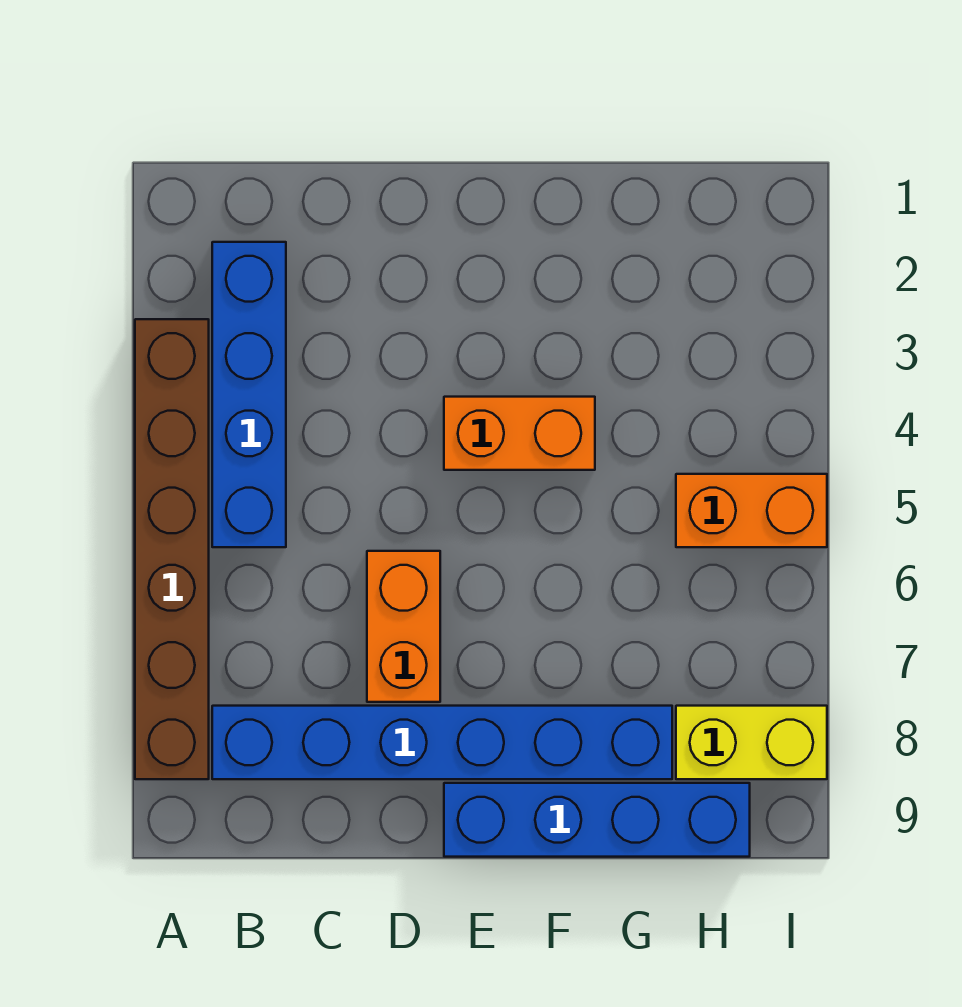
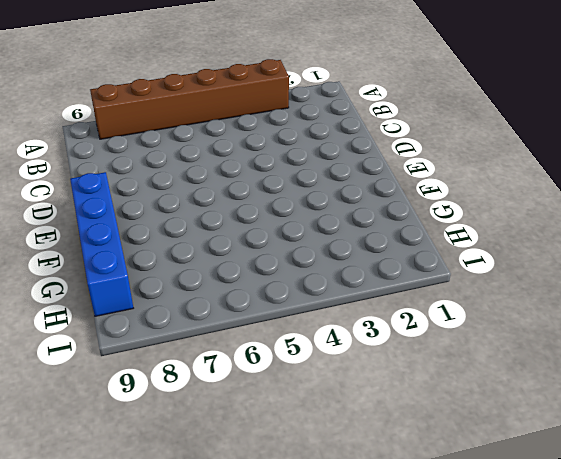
none -> blue 1x4 brick [212,242,286,547]
none -> blue 1x6 brick [212,706,672,779]

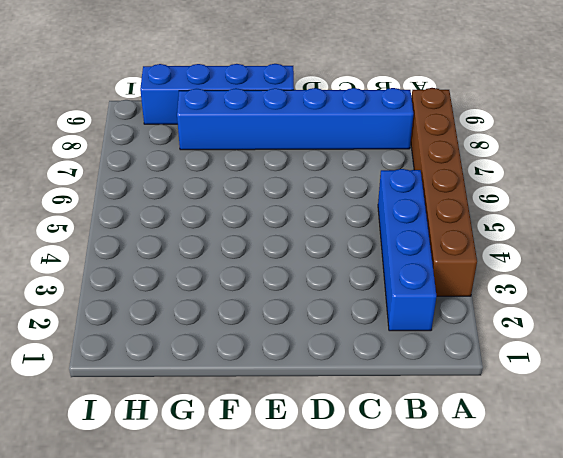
none -> orange 1x2 brick [367,551,440,702]
none -> orange 1x2 brick [444,397,595,470]

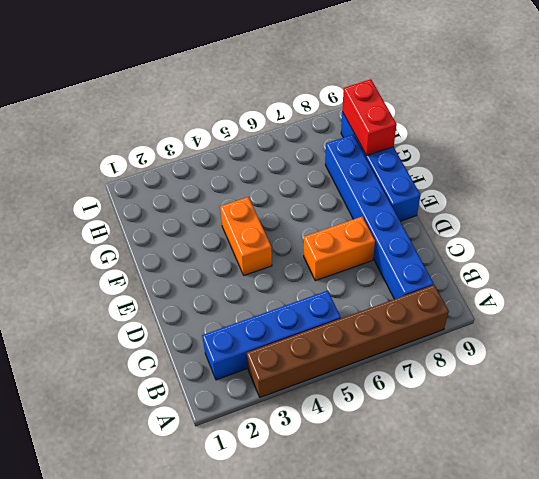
red 1x2 brick [342,79,397,155] -> none
none -> orange 1x2 brick [676,474,827,547]
none -> yellow 1x2 brick [676,706,827,779]

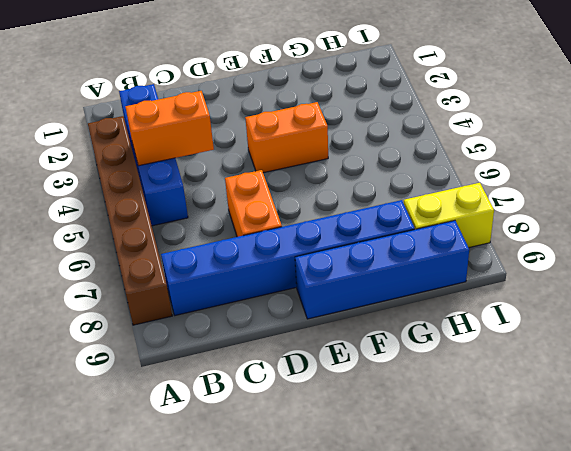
orange 1x2 brick [126,91,214,166] -> orange 1x2 brick moved to [676,474,827,547]

